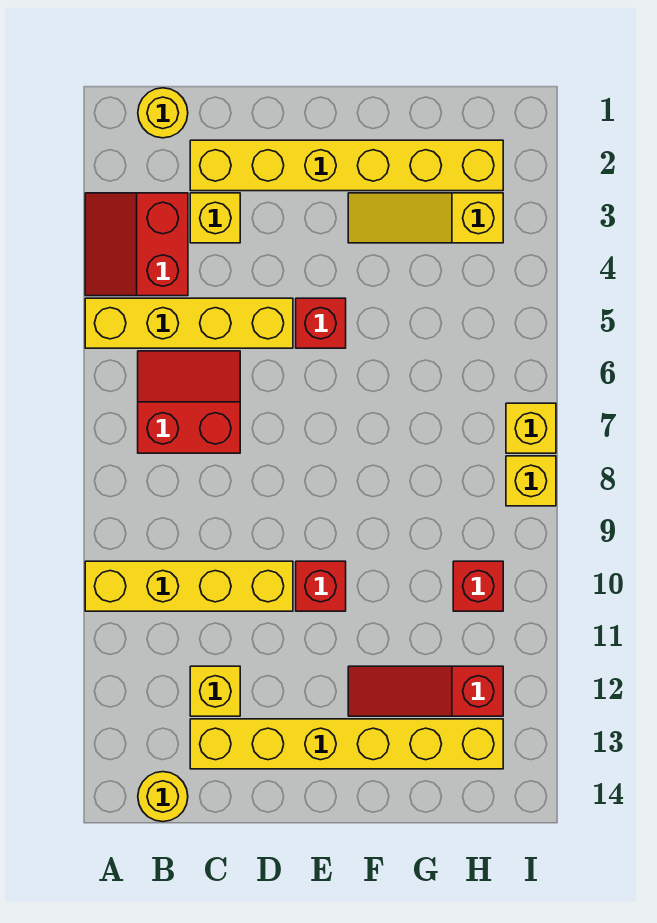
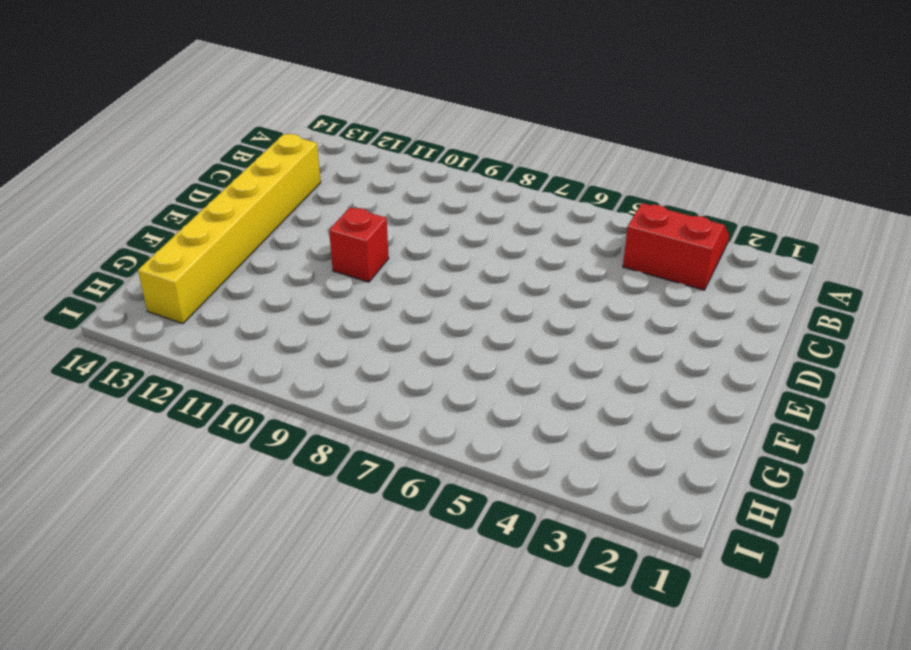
none -> yellow 1x4 brick [85,298,293,348]
none -> yellow 1x4 brick [85,561,293,611]
none -> yellow 1x1 round brick [138,88,188,138]

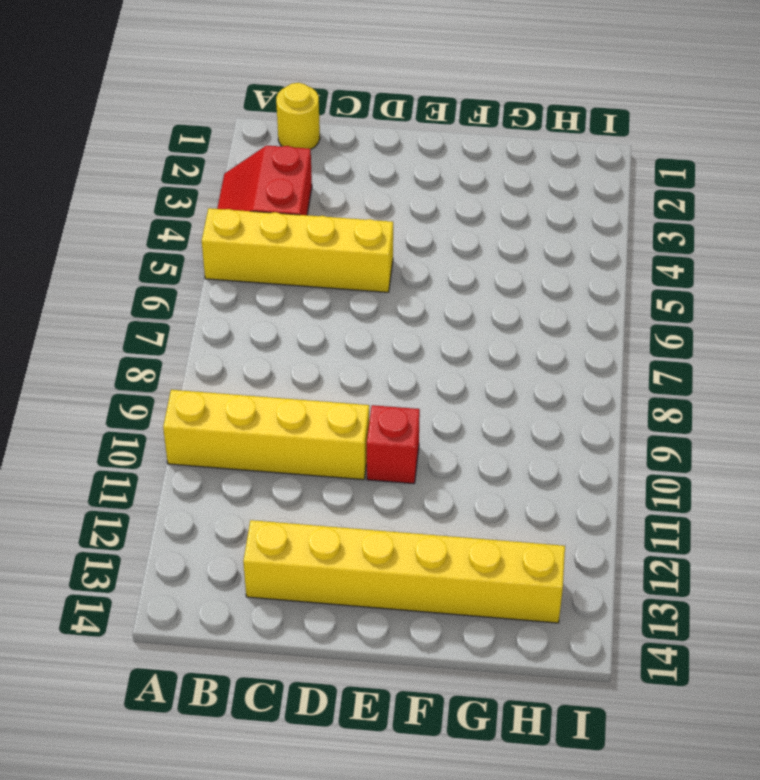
none -> red 2x2 slope [138,351,240,453]
none -> yellow 1x1 round brick [138,772,188,822]
none -> yellow 1x6 brick [190,140,503,191]

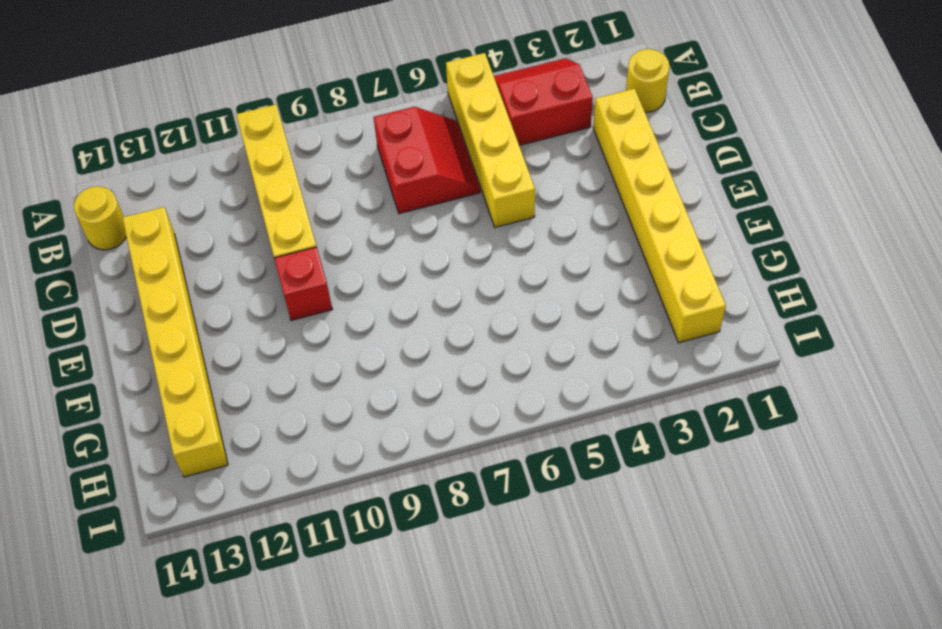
none -> yellow 1x1 brick [190,193,240,243]
none -> yellow 1x1 brick [190,666,240,716]
none -> red 1x1 brick [296,298,346,348]

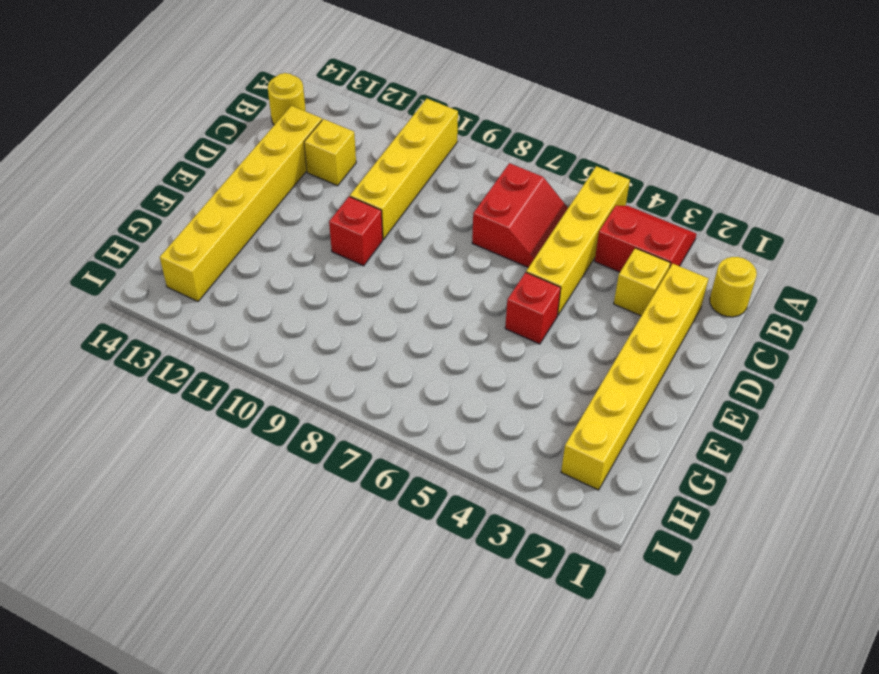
none -> yellow 1x3 slope [348,193,503,243]
none -> red 1x3 slope [348,666,503,716]
none -> red 1x1 brick [453,561,503,611]

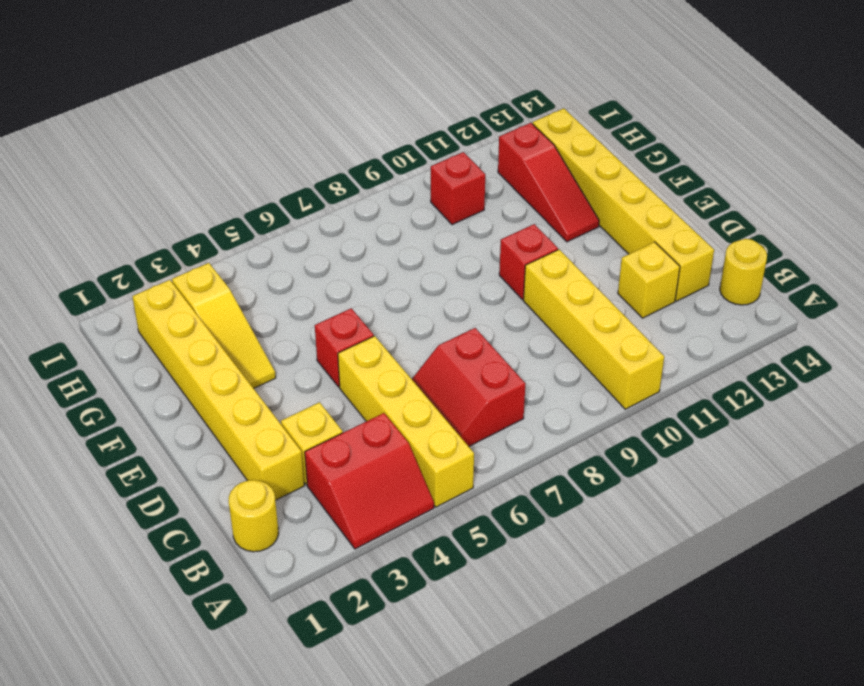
none -> yellow 1x1 brick [506,403,556,453]
none -> yellow 1x1 brick [506,456,556,506]

